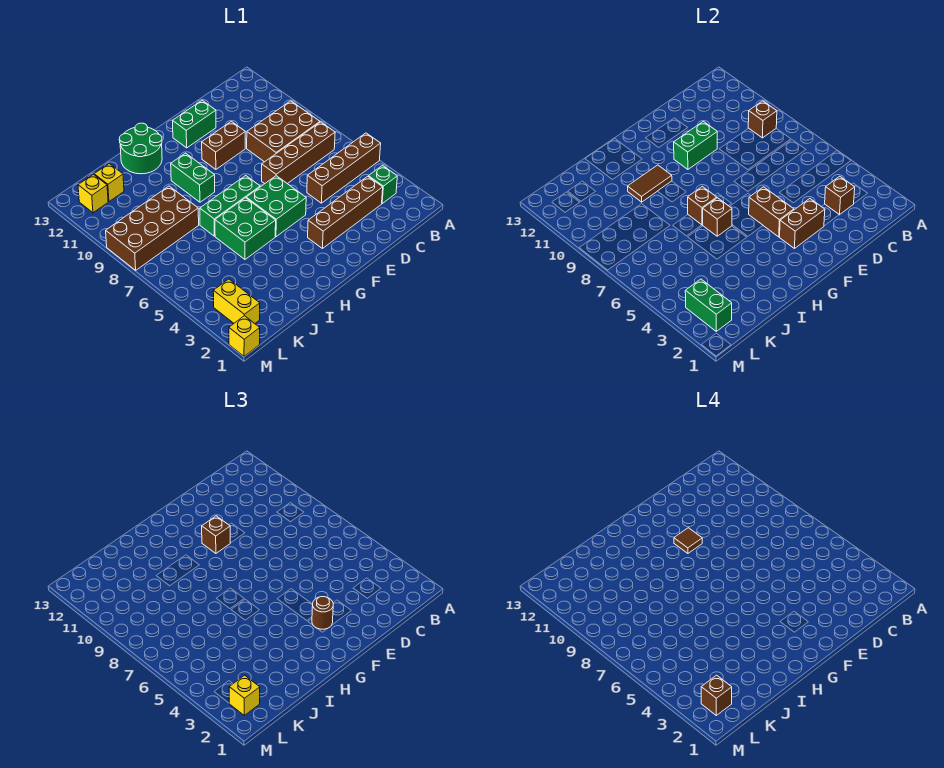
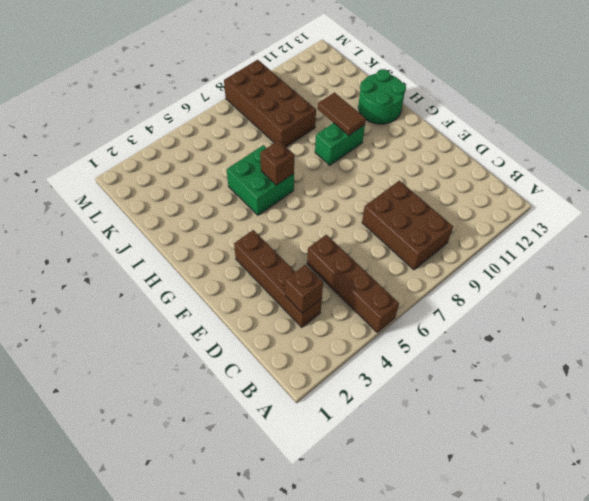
none -> green 1x1 brick [368,166,397,203]
none -> brown 1x4 brick [262,122,335,184]
none -> brown 1x2 brick [202,121,245,169]
none -> green 1x2 brick [173,100,216,148]

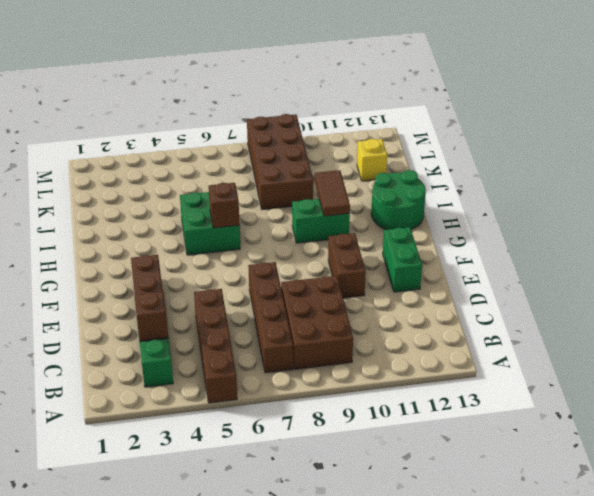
none -> green 2x2 brick [246,176,306,237]
none -> green 1x3 brick [200,176,260,236]
none -> yellow 1x2 brick [213,279,260,323]
none -> yellow 1x1 brick [78,174,108,213]

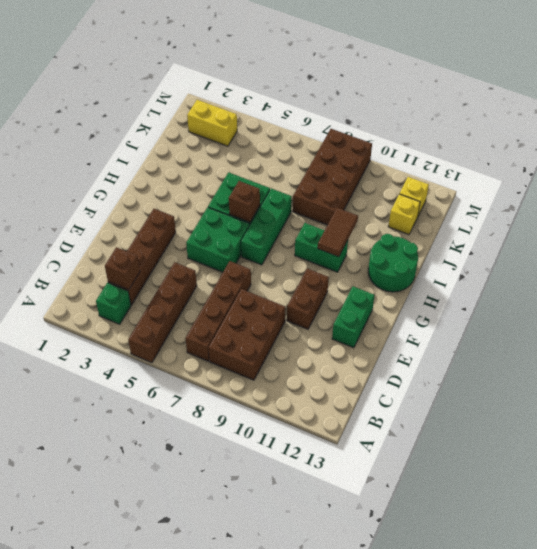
none -> yellow 1x1 brick [229,316,260,356]
none -> brown 1x1 brick [748,101,777,138]
none -> brown 1x2 brick [780,199,825,248]
none -> green 1x2 brick [674,121,717,169]

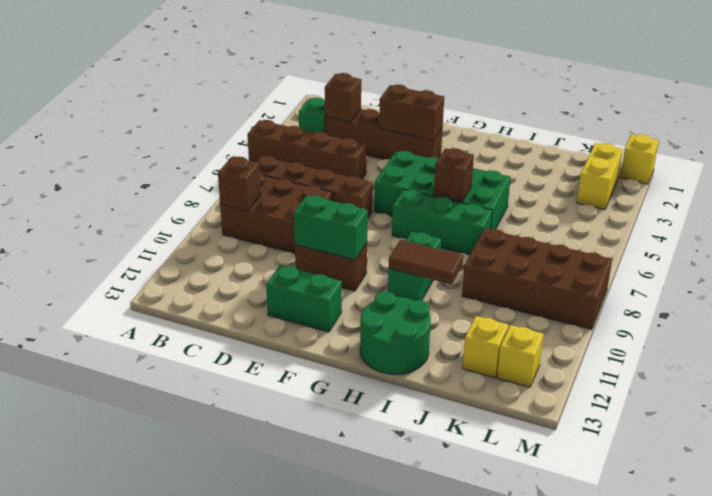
none -> brown 1x2 brick [749,187,794,237]
none -> brown 1x1 brick [688,186,717,225]
none -> green 1x2 brick [685,279,732,331]
none -> brown 1x1 round brick [312,597,333,629]

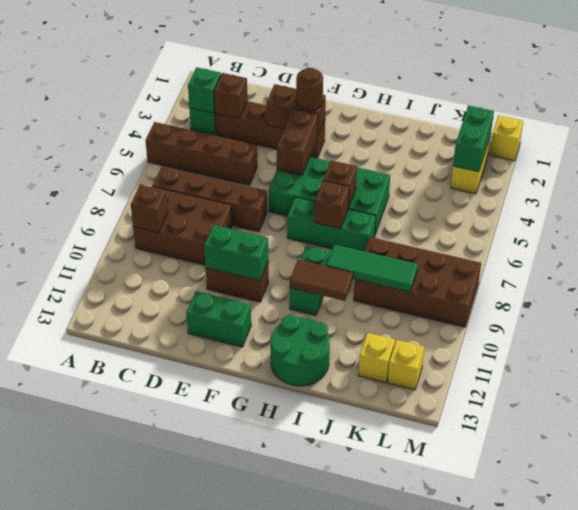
green 1x1 brick [188,67,221,113] -> none
green 1x3 tile [327,245,418,292] -> none
none -> brown 1x1 brick [202,516,230,553]
none -> yellow 1x1 brick [229,675,260,715]
none -> brown 1x1 tile [674,528,702,553]
none -> brown 1x1 brick [701,675,732,715]

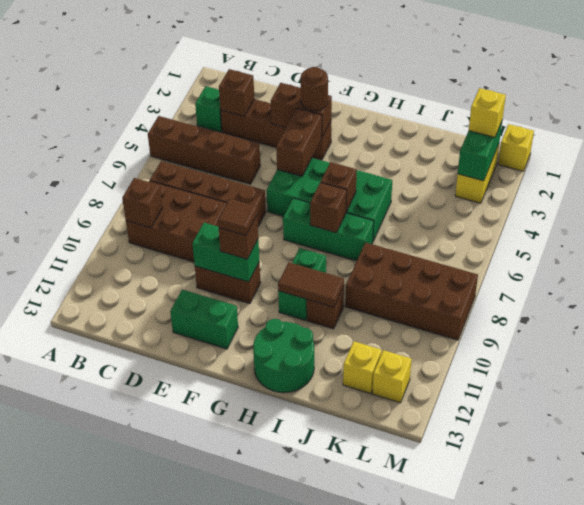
brown 1x1 brick [307,287,344,329] -> brown 1x1 brick moved to [701,675,732,715]

